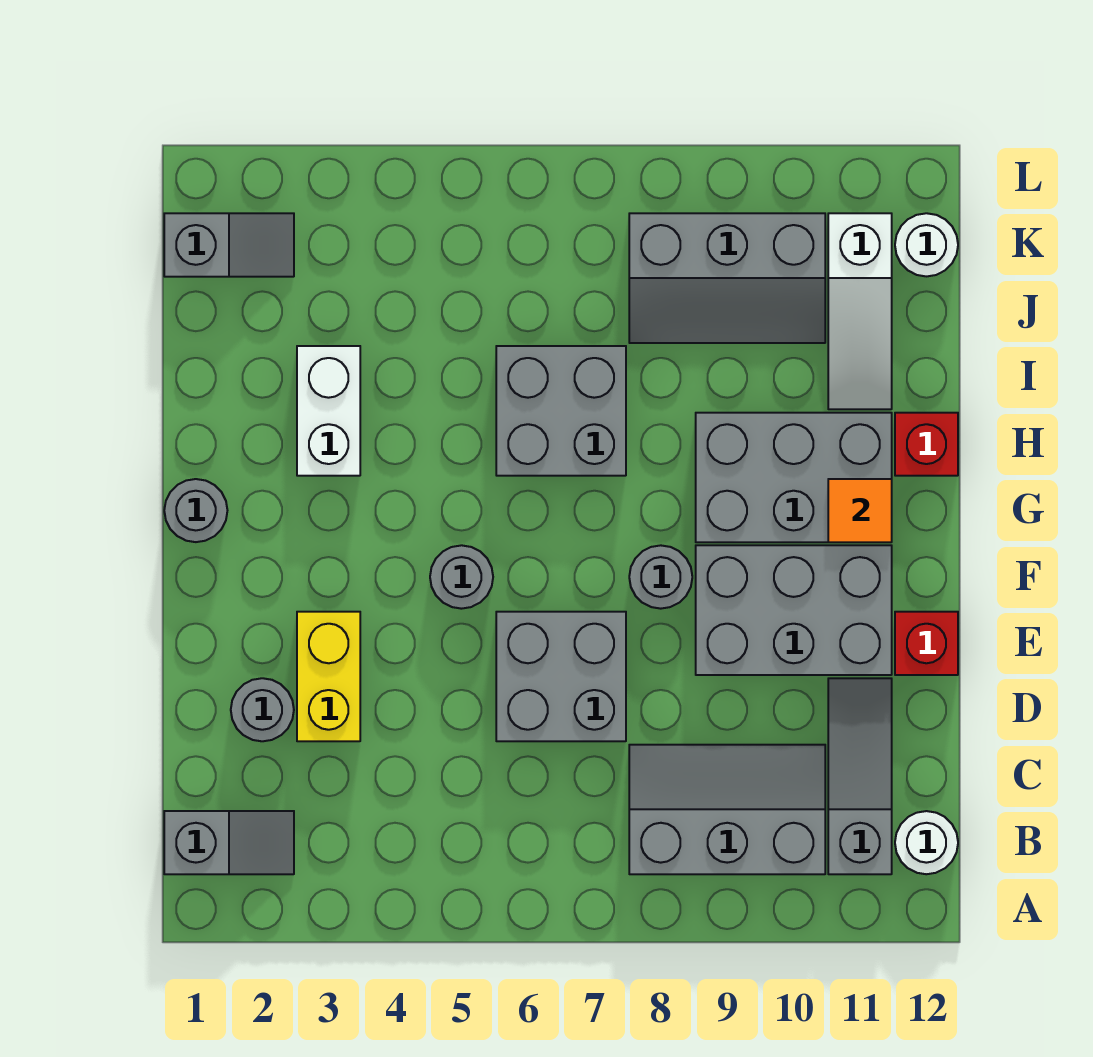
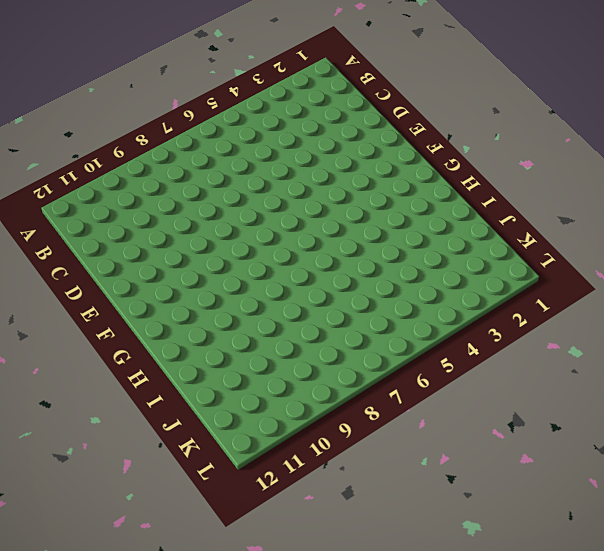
none -> grey 1x2 slope [164,811,294,874]
none -> grey 2x3 slope [629,745,825,874]
none -> grey 1x3 slope [828,678,892,874]

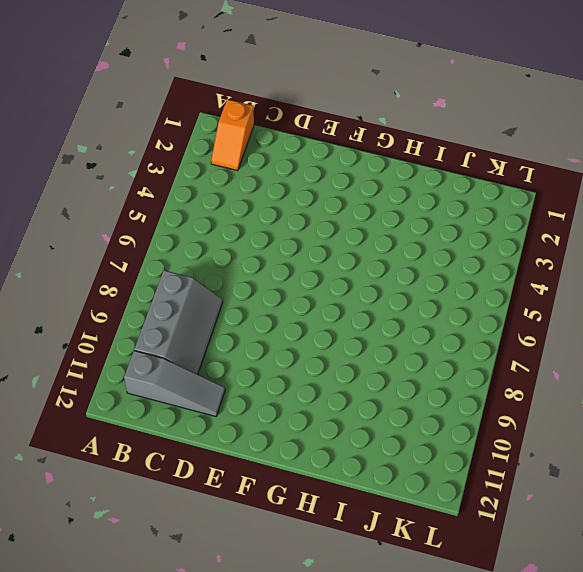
orange 1x2 slope [211,99,254,171] -> grey 1x2 slope [164,811,294,874]
none -> white 1x1 round brick [895,811,958,874]
none -> grey 1x1 round brick [231,678,294,741]
none -> yellow 1x2 brick [297,612,360,741]

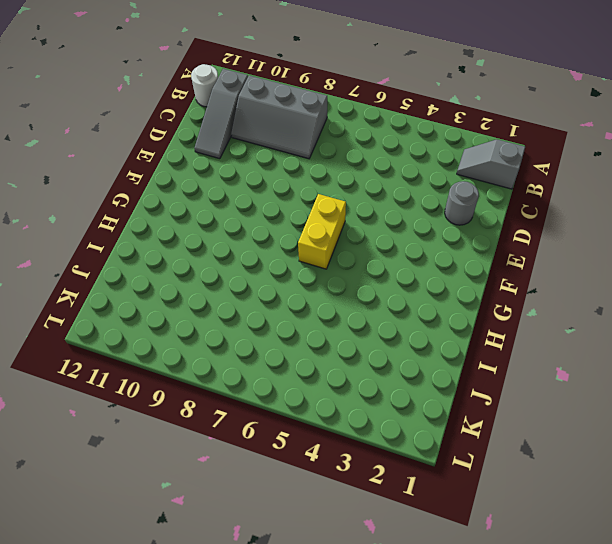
yellow 1x2 brick [298,194,346,269] -> yellow 1x2 brick moved to [297,612,360,741]
none -> grey 2x2 brick [496,612,626,741]
none -> grey 2x3 brick [696,545,892,675]
none -> red 1x1 brick [895,612,958,675]

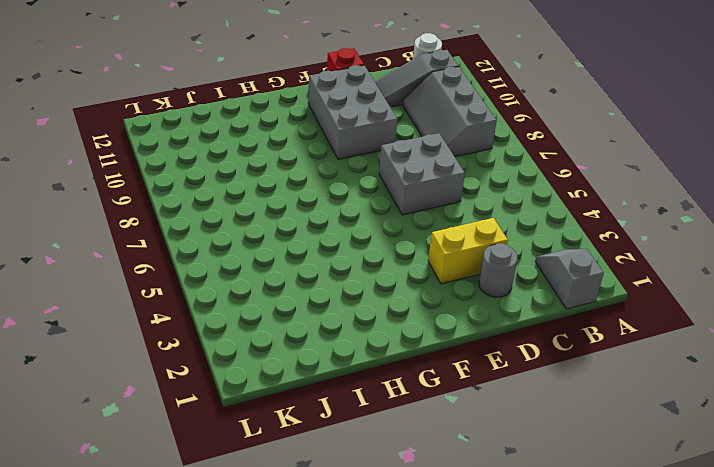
none -> grey 1x1 round brick [430,545,493,609]
none -> grey 1x1 round brick [629,545,692,609]
none -> grey 1x1 round brick [164,479,227,542]

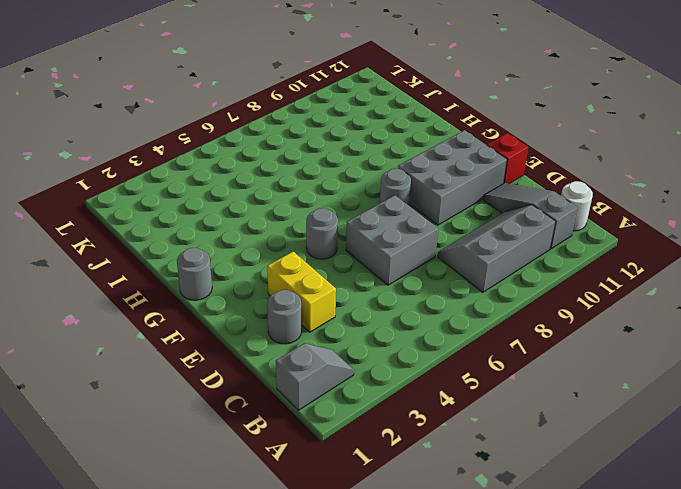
none -> grey 2x3 brick [696,413,892,542]
none -> white 1x2 brick [297,346,360,476]
none -> grey 2x2 brick [496,346,626,476]

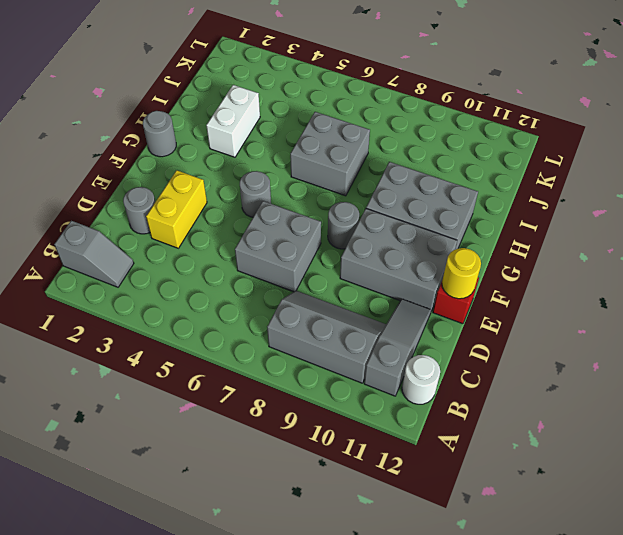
yellow 1x1 round brick [442,248,481,299] -> none
none -> red 1x1 brick [895,413,958,476]
none -> white 1x3 slope [828,213,892,409]
none -> grey 2x3 slope [629,213,825,343]

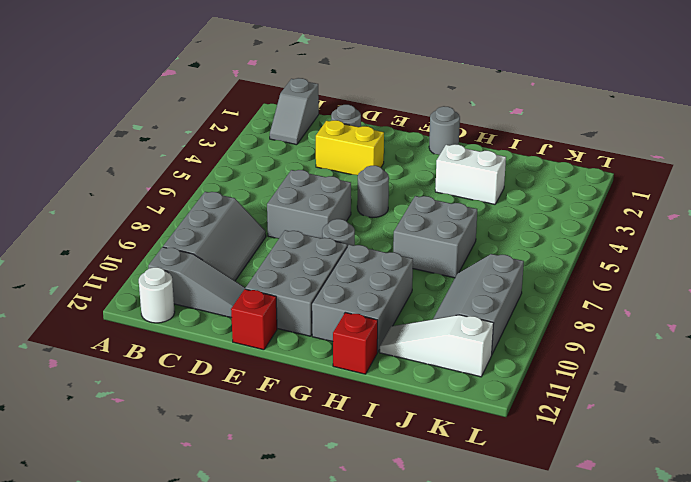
none -> grey 1x2 slope [164,213,294,277]
none -> white 1x1 round brick [895,213,958,276]
none -> orange 1x1 tile [828,479,892,542]

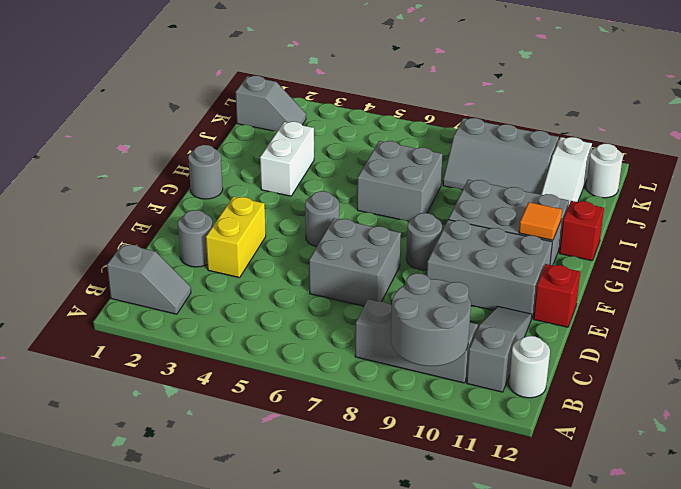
grey 2x2 round brick [391,273,471,366] -> none

